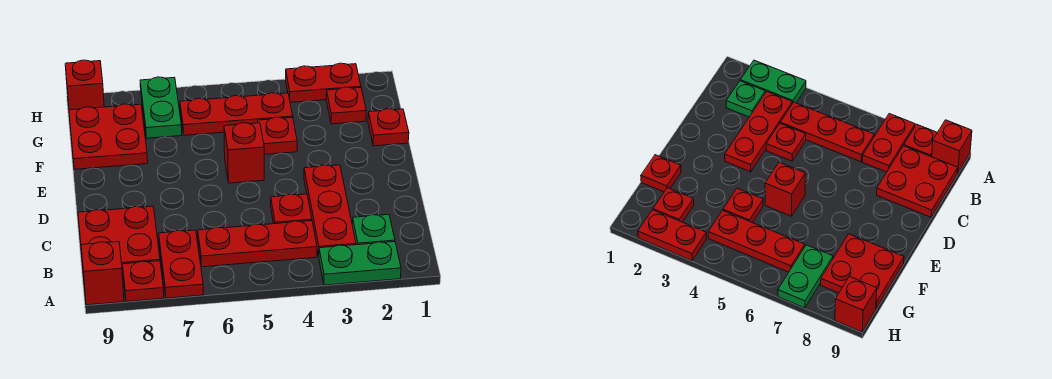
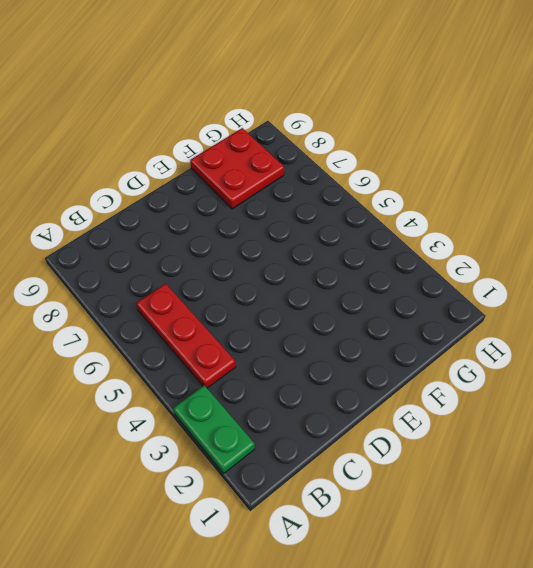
none -> red 1x2 plate [159,230,203,298]
none -> red 1x1 plate [123,261,164,302]
none -> red 1x1 brick [81,242,124,305]

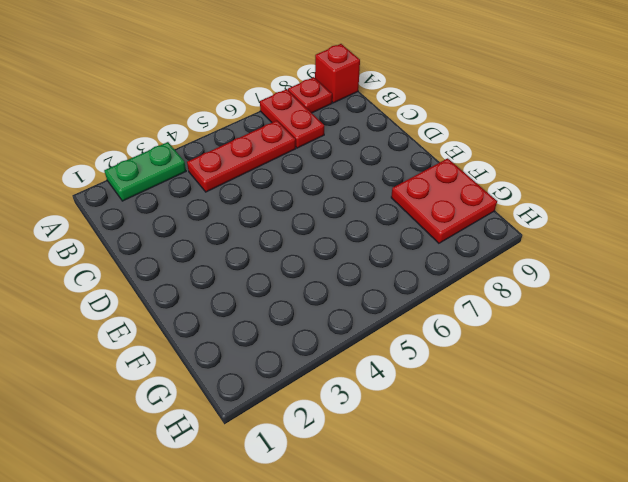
none -> green 1x1 plate [352,214,395,245]
none -> red 1x3 plate [304,165,356,256]
none -> red 2x2 plate [78,206,160,273]

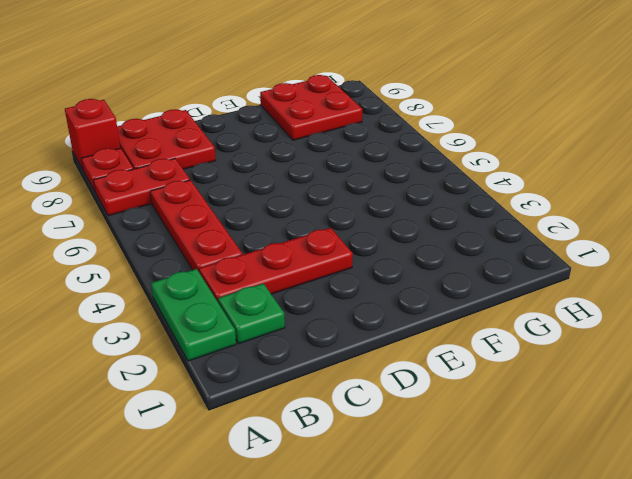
none -> red 1x1 plate [271,194,312,224]
none -> red 1x1 brick [224,123,264,183]
none -> red 1x1 plate [368,109,409,146]

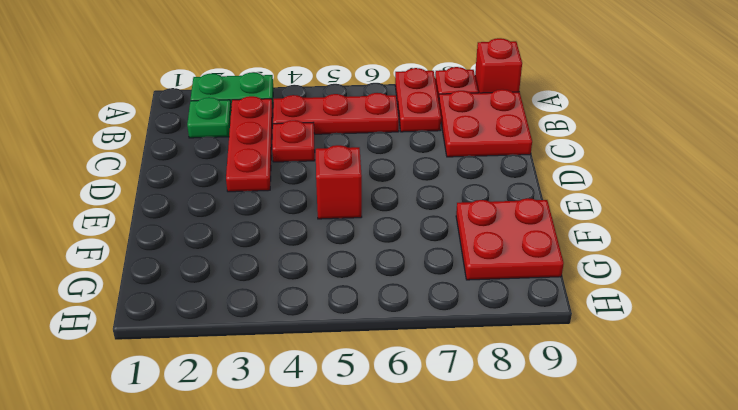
none -> red 1x1 plate [368,109,409,146]
none -> red 1x1 plate [258,117,297,155]
none -> red 1x1 plate [326,87,366,124]

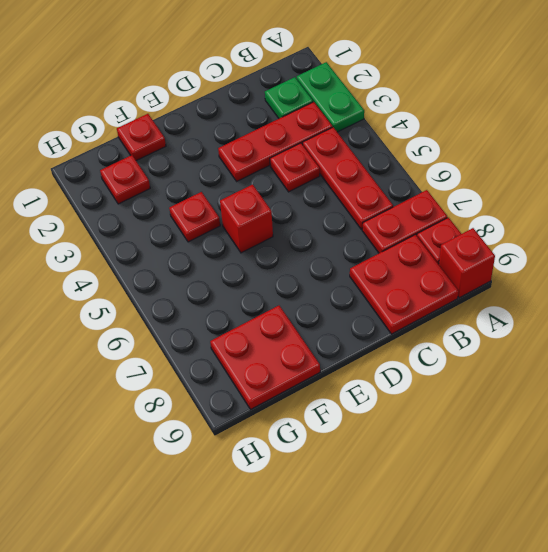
none -> red 1x3 plate [180,93,293,135]
none -> green 1x2 plate [140,77,182,138]
none -> red 1x2 plate [286,63,361,102]

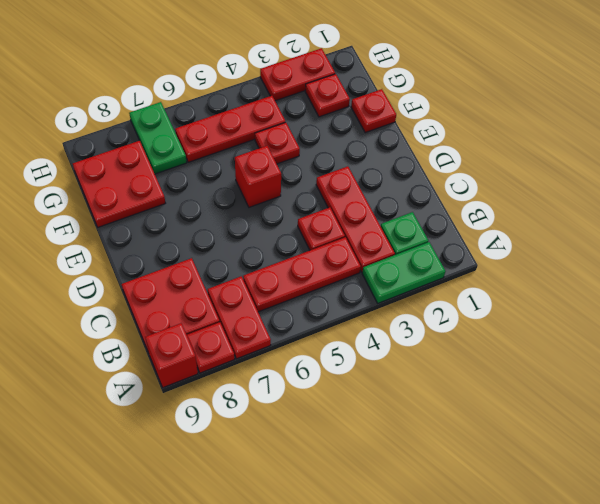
none -> red 1x1 brick [65,60,104,110]

